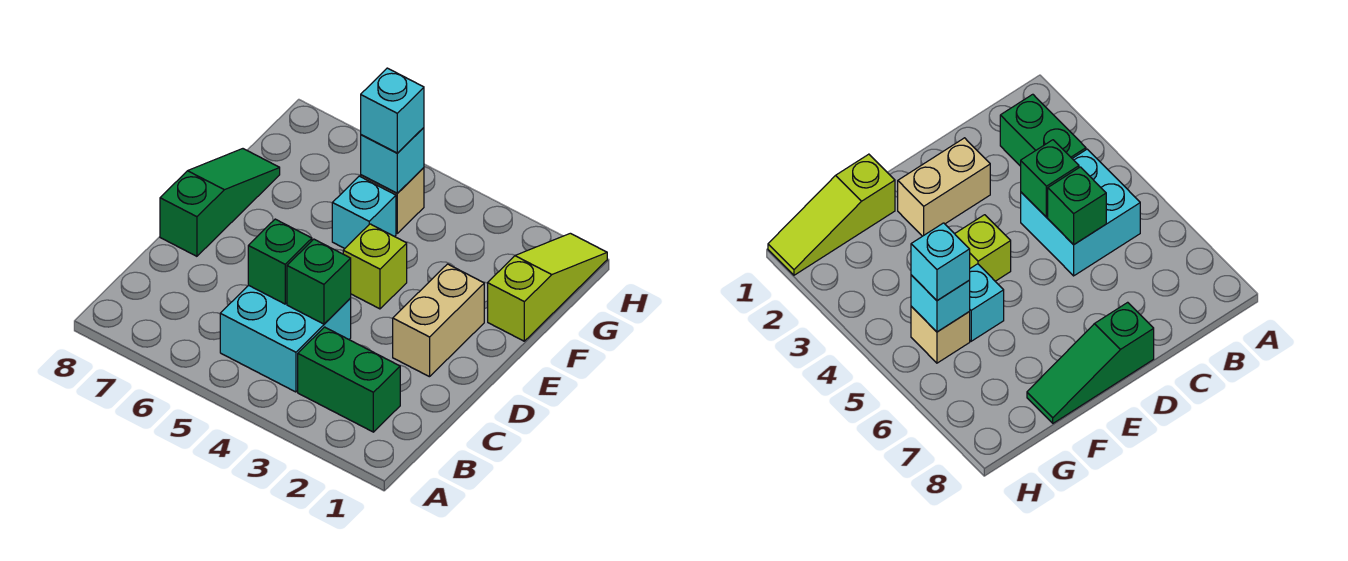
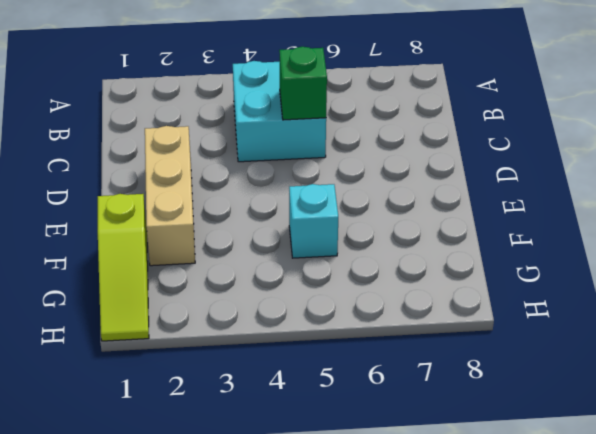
tan 1x3 brick [145,126,195,266] -> tan 1x2 brick [393,264,484,377]
none -> green 1x2 brick [298,327,400,432]
none -> green 1x3 slope [160,149,280,256]
none -> lime 1x1 brick [343,224,407,309]

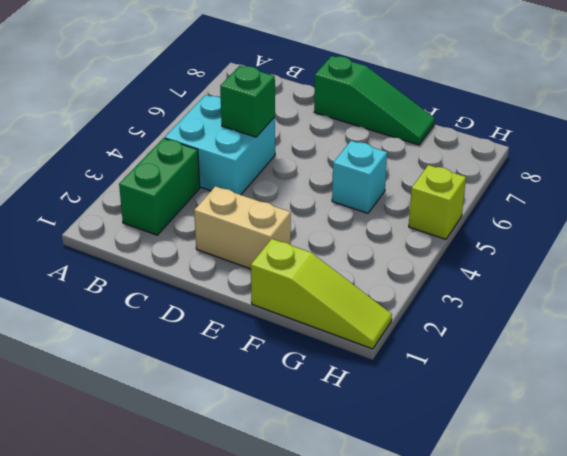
lime 1x1 brick [409,165,466,239] -> lime 1x1 brick moved to [343,224,407,309]
none -> tan 1x1 brick [361,168,424,233]
none -> green 1x1 brick [287,239,351,324]
none -> cyan 1x1 brick [361,128,424,193]

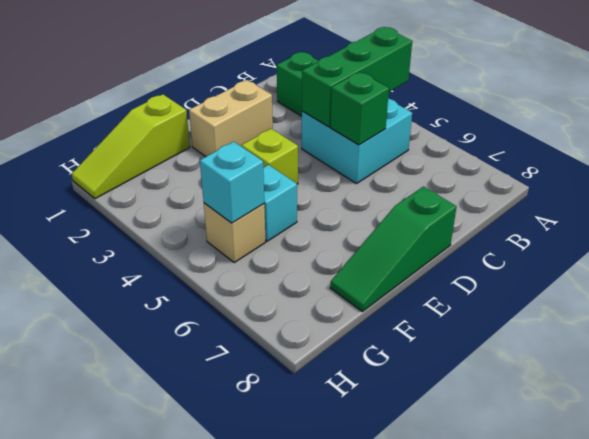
green 1x3 brick [302,27,412,127] -> green 1x1 brick [287,239,351,324]
none -> cyan 1x1 brick [361,68,424,153]

